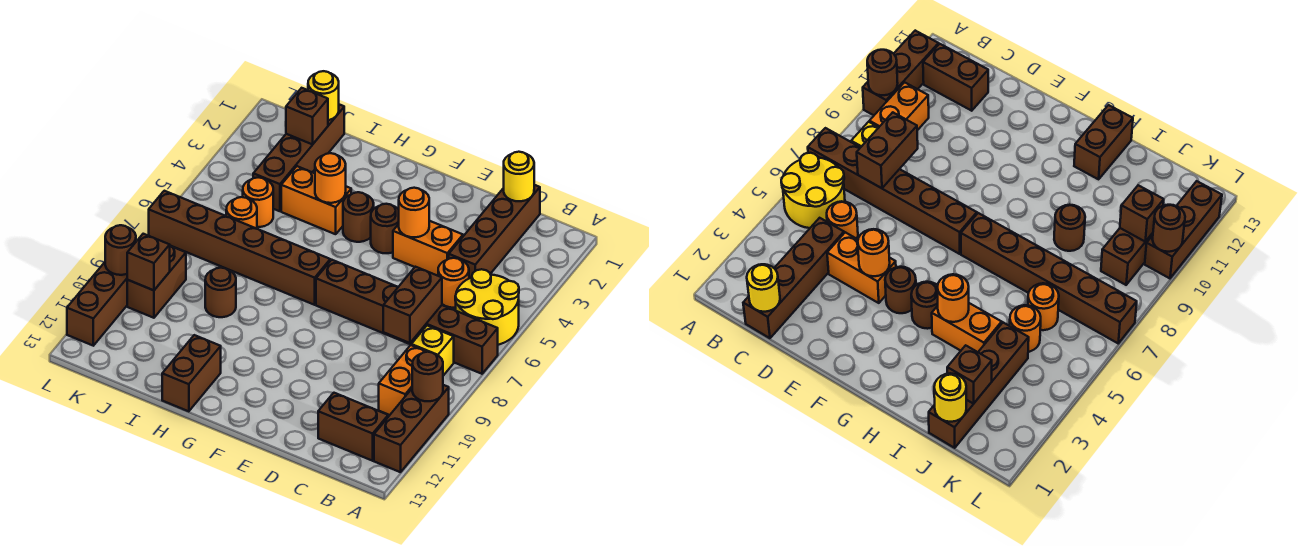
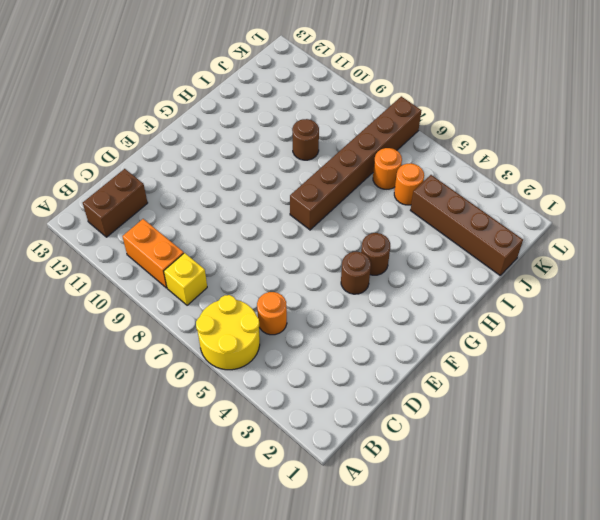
none -> brown 1x6 brick [316,260,498,374]
none -> brown 1x3 brick [374,385,449,472]
none -> brown 1x4 brick [449,185,540,278]

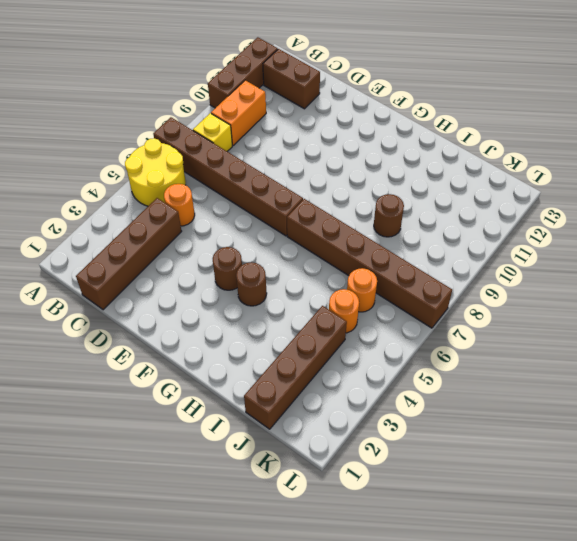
none -> orange 1x2 brick [393,221,463,276]
none -> orange 1x2 brick [281,166,351,234]
none -> brown 1x2 brick [162,335,221,411]

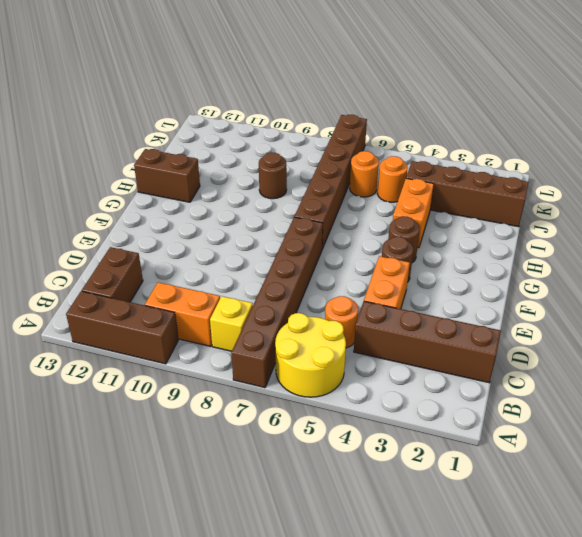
none -> brown 1x2 brick [127,246,186,318]
none -> brown 1x3 brick [67,262,127,346]
none -> brown 1x1 round brick [412,352,443,401]

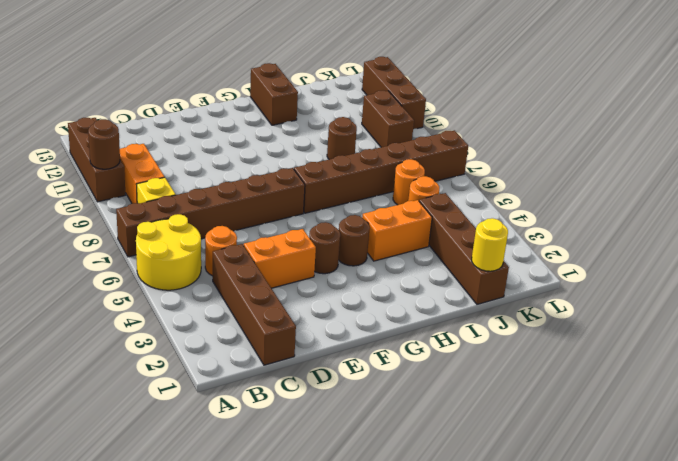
none -> brown 1x2 brick [318,393,388,461]
none -> yellow 1x1 round brick [504,152,534,201]
none -> brown 1x2 brick [383,267,442,343]

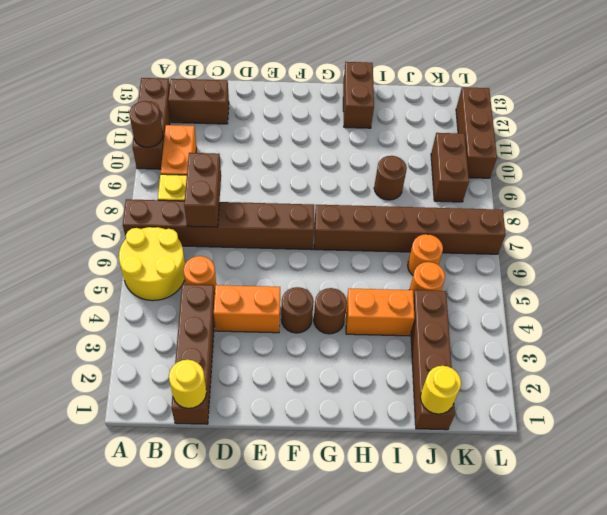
none -> orange 1x1 round brick [399,188,429,237]
none -> orange 1x1 round brick [315,153,346,203]
none -> brown 1x1 brick [286,88,328,144]

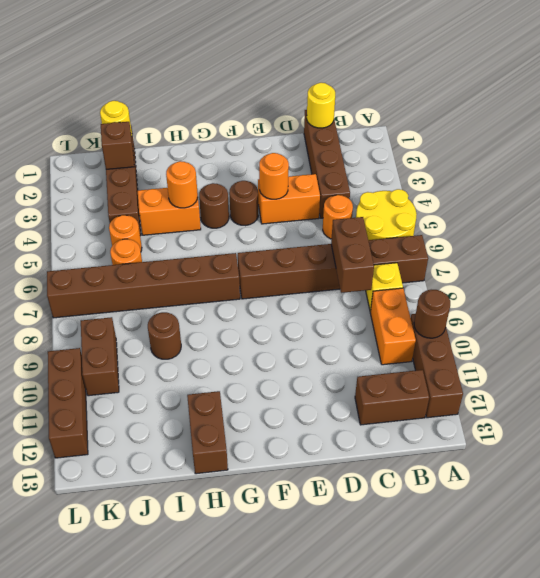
none -> brown 1x1 brick [127,234,170,290]
none -> brown 1x1 round brick [105,225,136,275]

